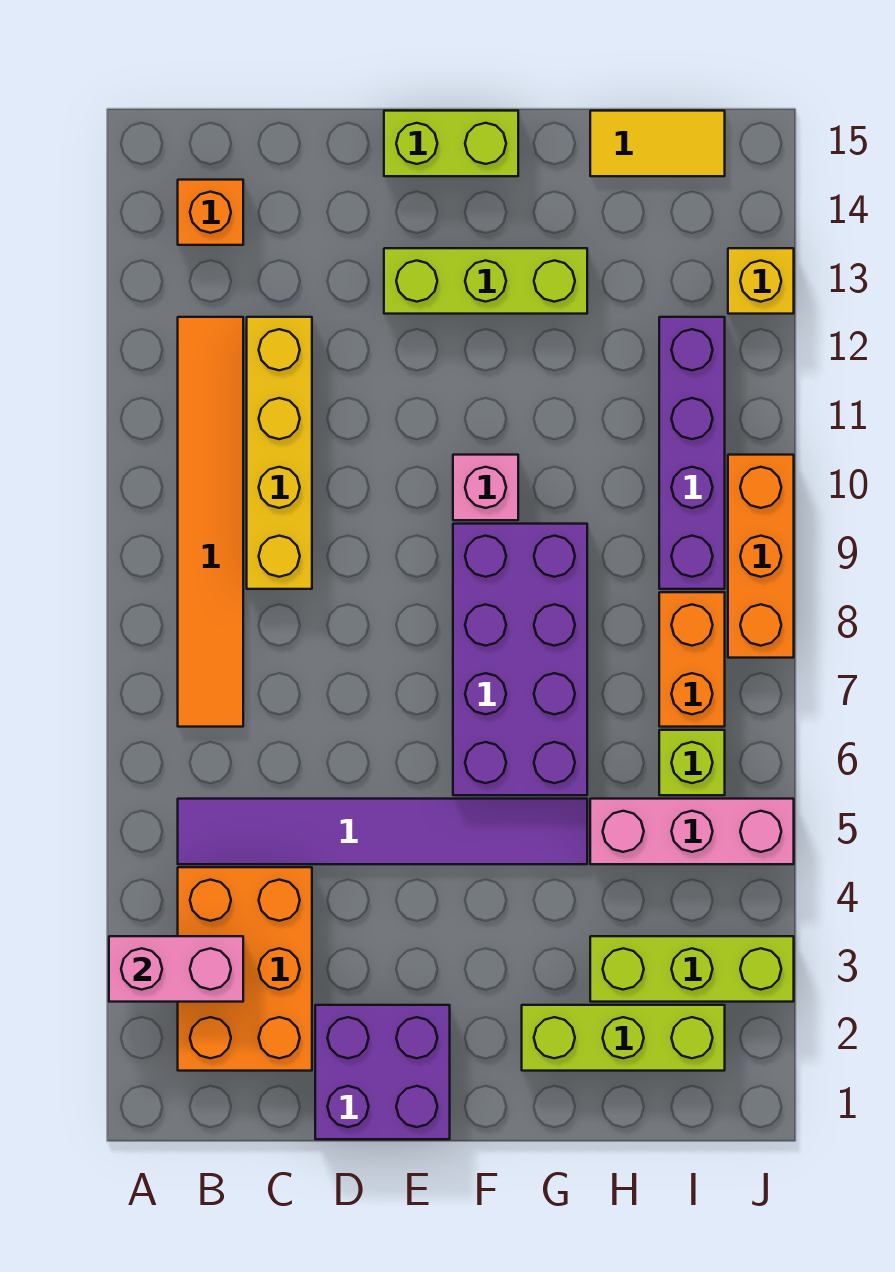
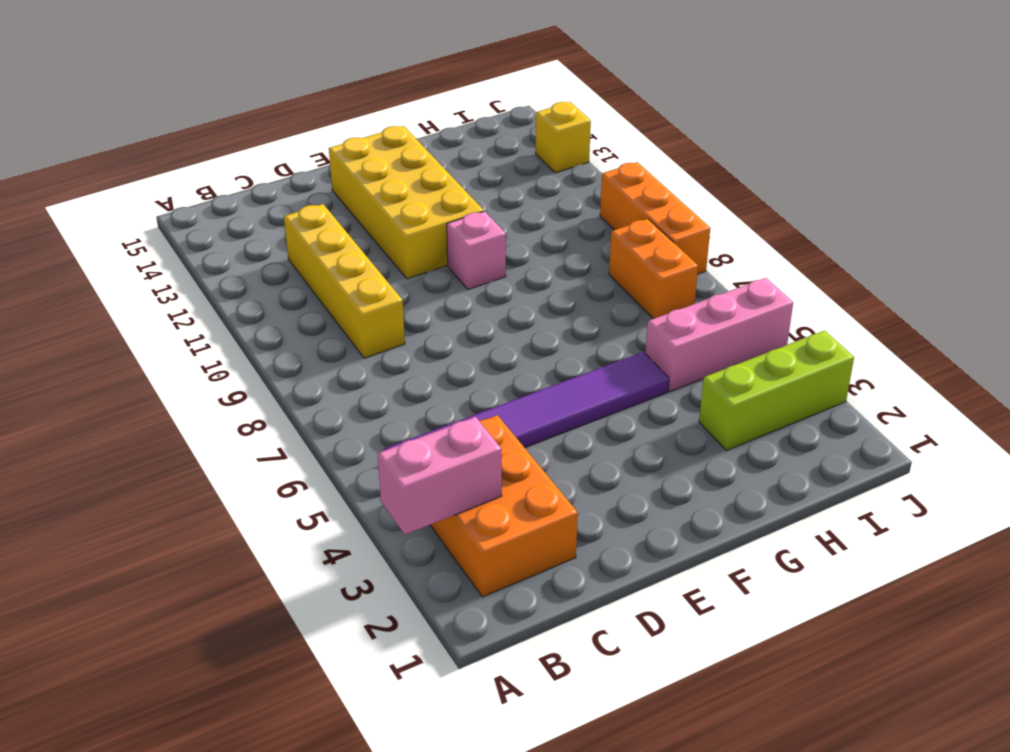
yellow 2x4 brick [329,126,484,279] -> lime 1x3 brick [384,248,587,314]
none -> orange 1x6 tile [178,317,243,727]
none -> orange 1x1 brick [178,180,243,245]
none -> purple 2x2 brick [315,1005,450,1139]

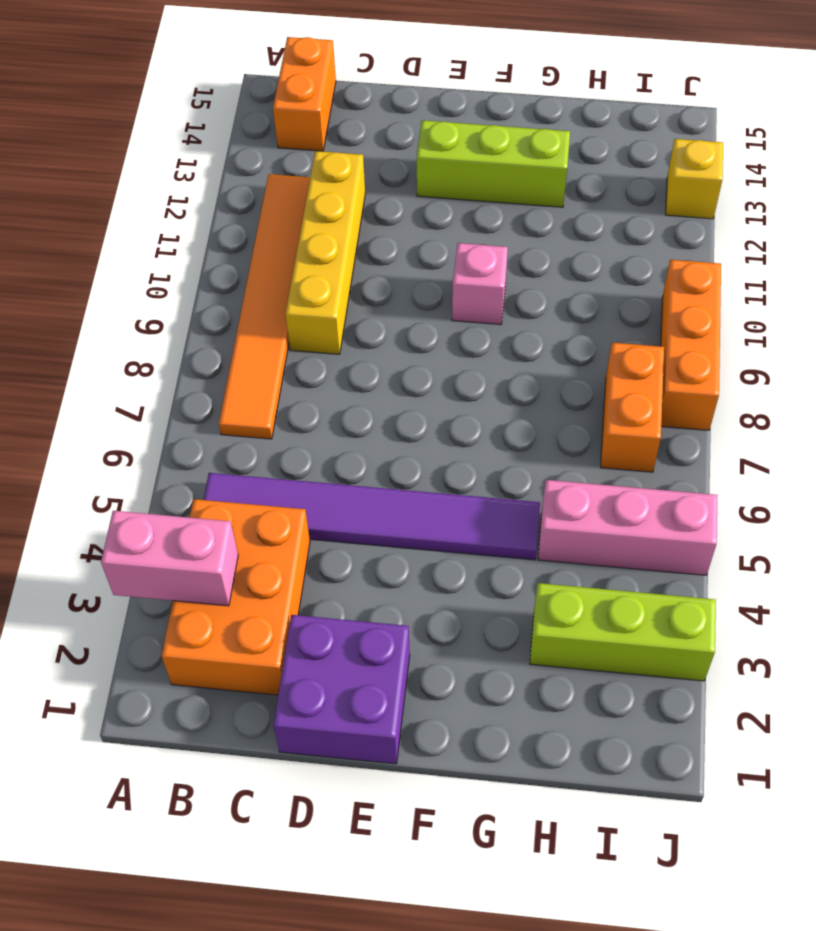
orange 1x2 brick [273,37,336,151] -> orange 1x1 brick [178,180,243,245]
none -> lime 1x2 brick [384,111,518,176]
none -> purple 2x4 brick [453,524,587,795]
none -> lime 1x3 brick [522,1005,725,1071]

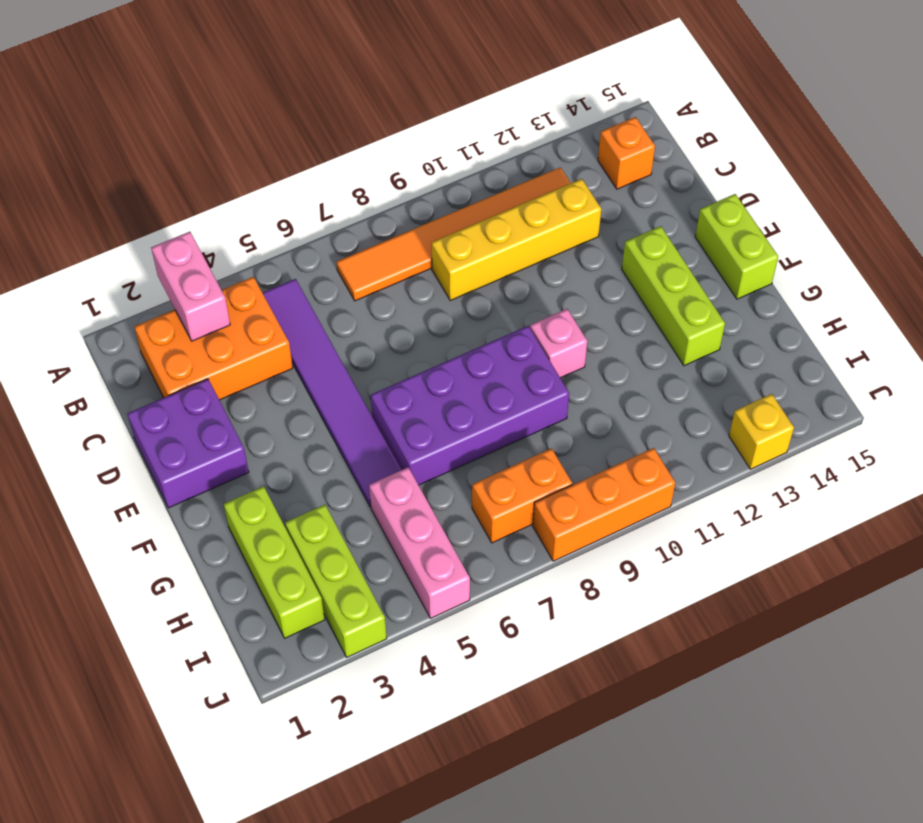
none -> yellow 1x2 tile [590,111,725,176]
none -> lime 1x1 brick [659,730,725,795]
none -> purple 1x4 brick [659,317,725,589]

